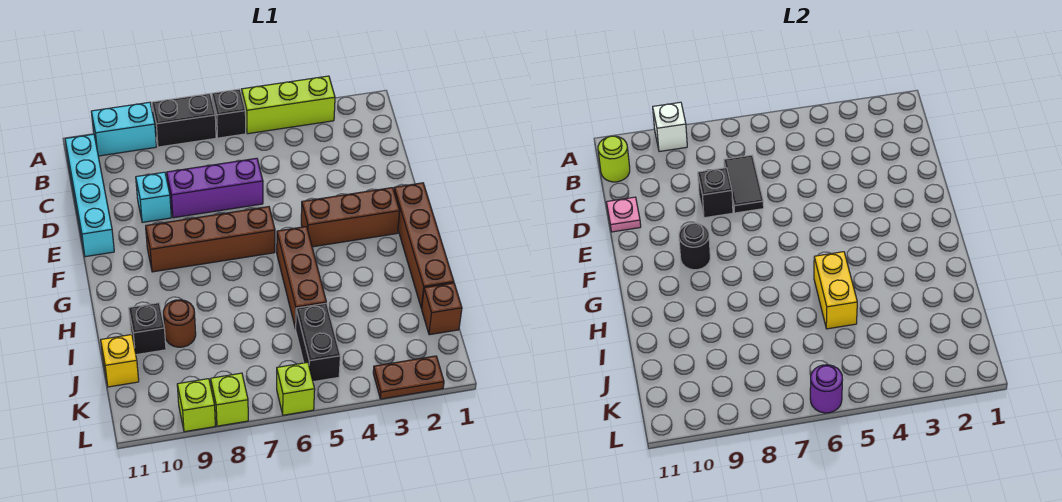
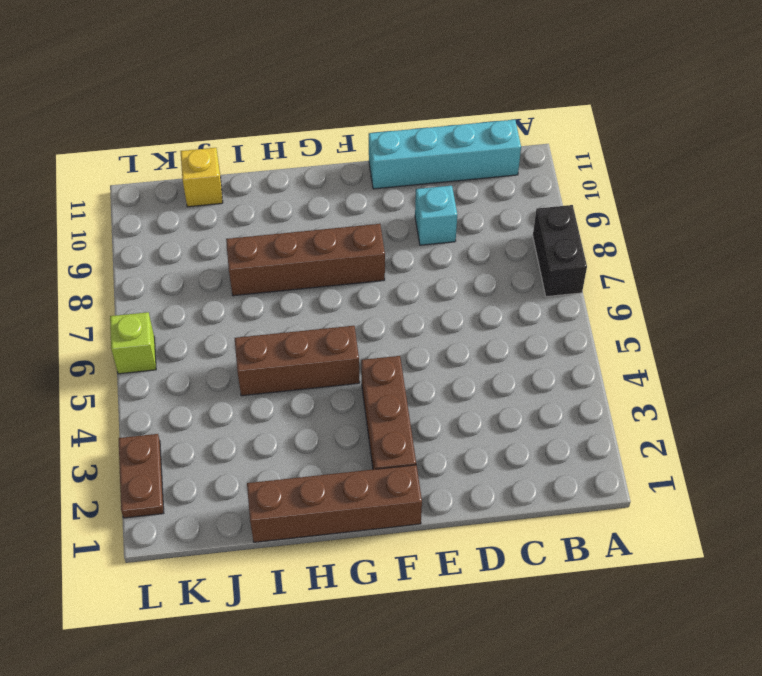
brown 1x4 brick [226,224,385,296] -> brown 1x4 brick turned to [146,207,275,272]
none -> lime 1x3 brick [242,76,335,134]
none -> black 1x1 brick [212,89,246,138]
none -> cyan 1x2 brick [91,102,156,156]

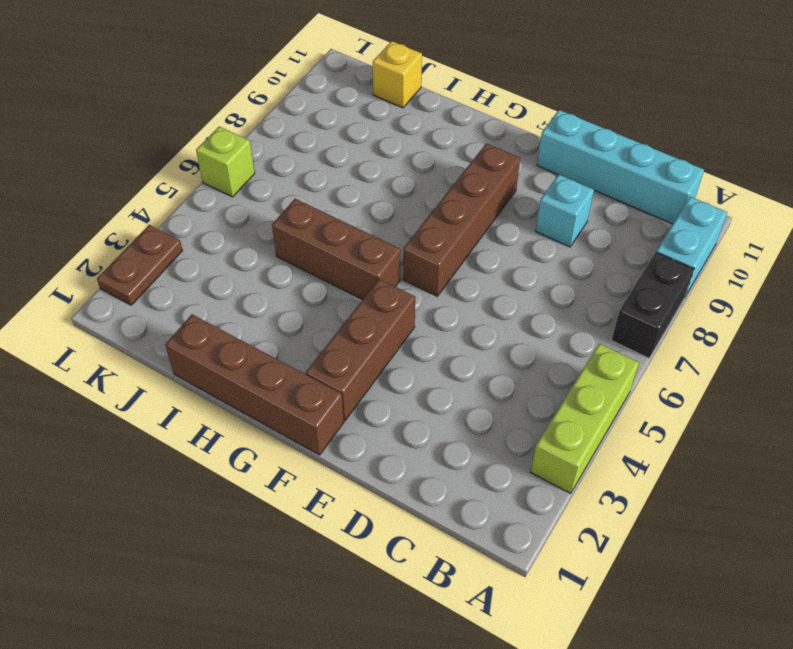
none -> black 1x1 brick [212,89,246,138]
none -> purple 1x3 brick [167,158,263,218]
none -> brown 1x1 round brick [163,300,196,347]

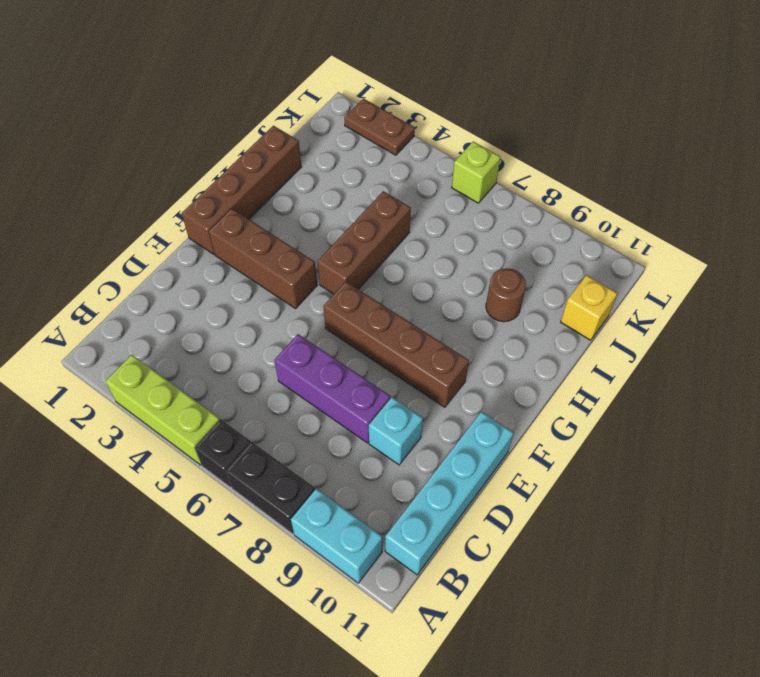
none -> black 1x1 brick [129,303,166,355]
none -> brown 1x1 brick [422,283,462,335]
none -> black 1x2 brick [296,303,340,382]

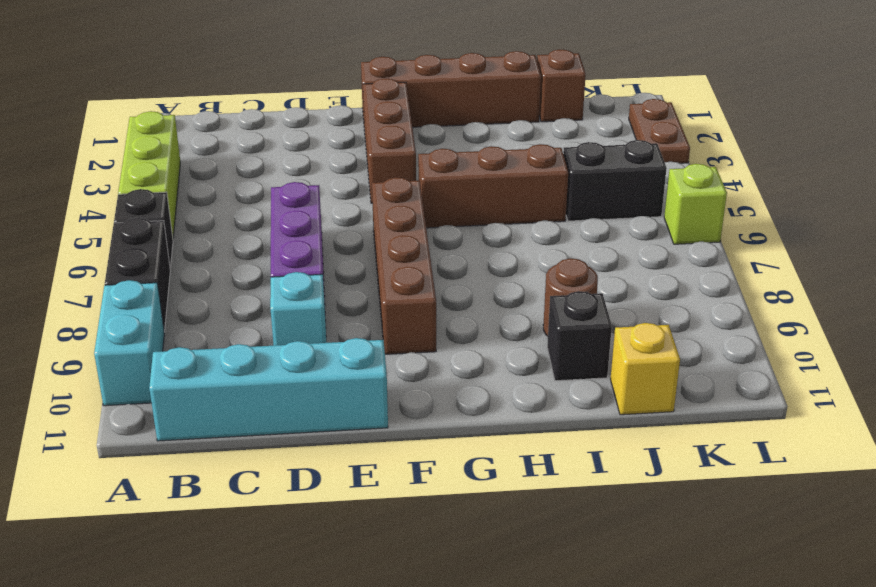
none -> lime 1x1 brick [211,373,248,426]
none -> lime 1x1 brick [177,379,215,432]
none -> white 1x1 brick [653,102,687,152]

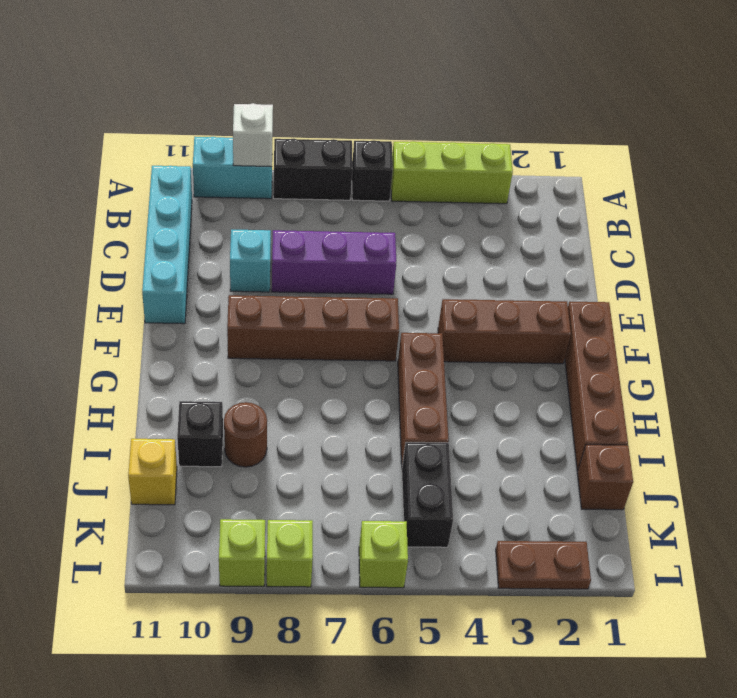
none -> lime 1x1 round brick [598,136,630,182]
none -> black 1x2 tile [724,155,764,213]
none -> black 1x1 brick [698,168,733,218]

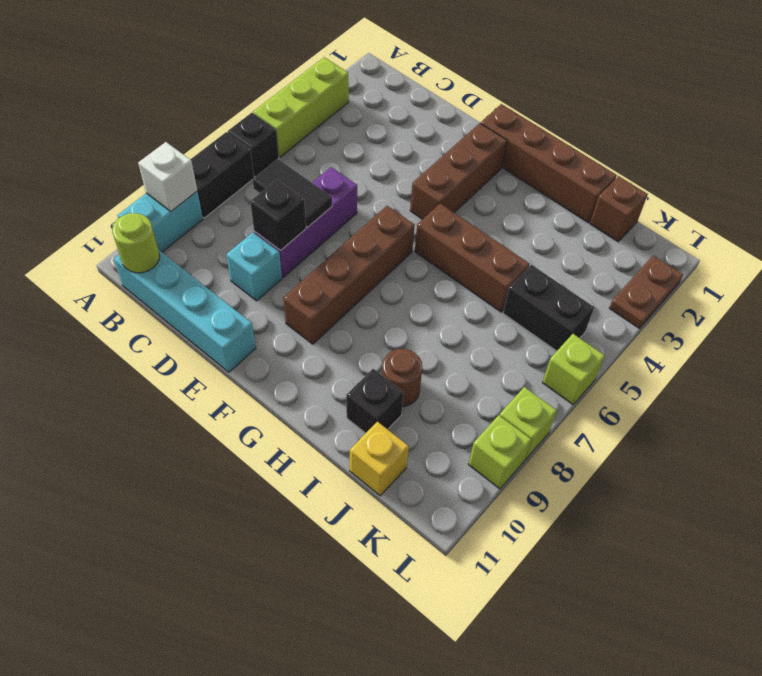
none -> pink 1x1 plate [606,197,641,232]
none -> black 1x1 round brick [679,223,710,270]
none -> yellow 1x2 brick [814,252,857,329]

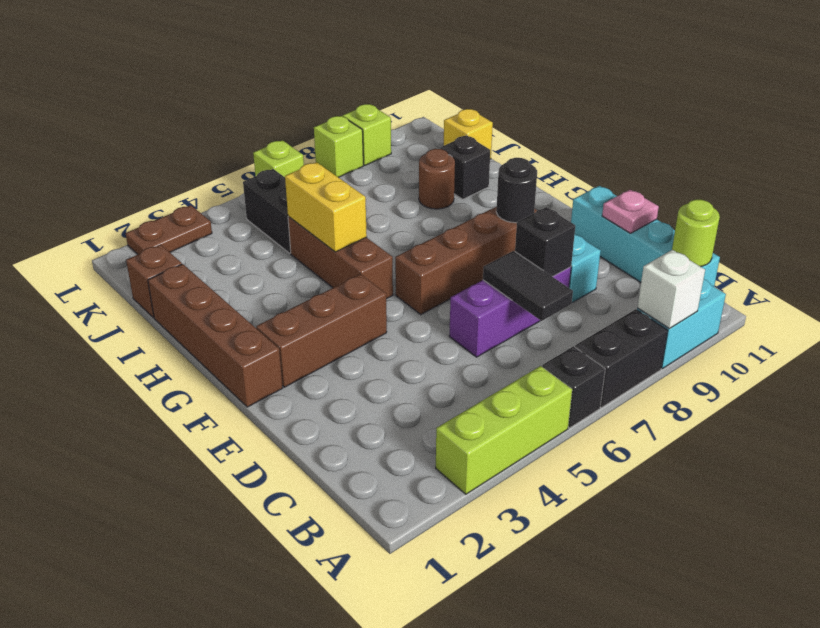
none -> purple 1x1 round brick [810,365,843,413]

